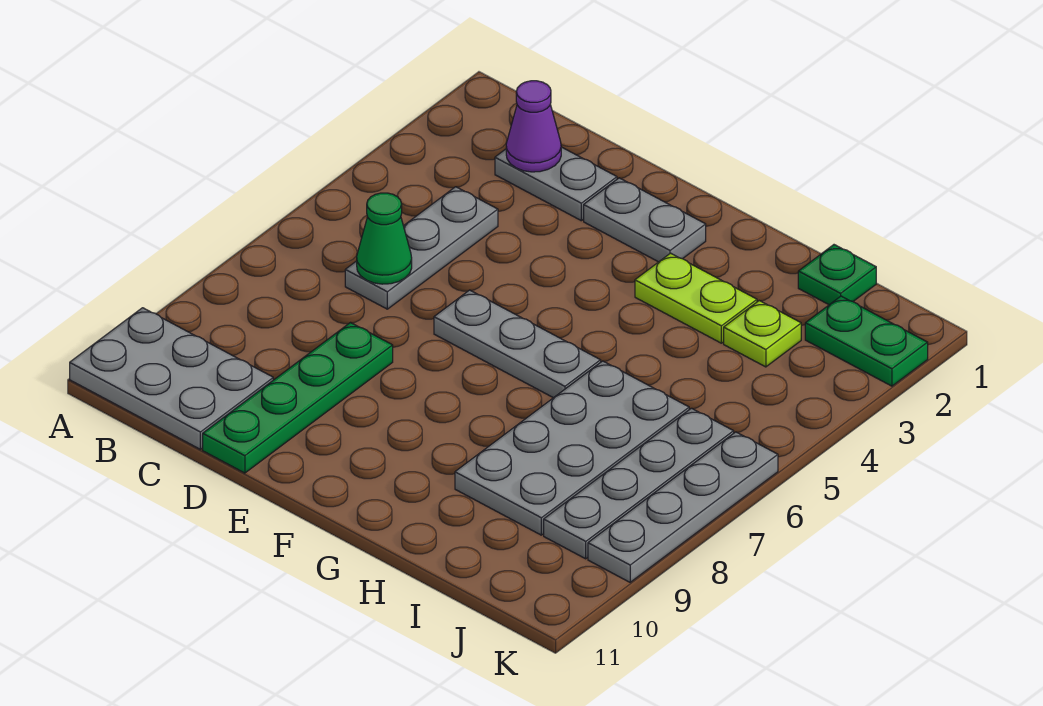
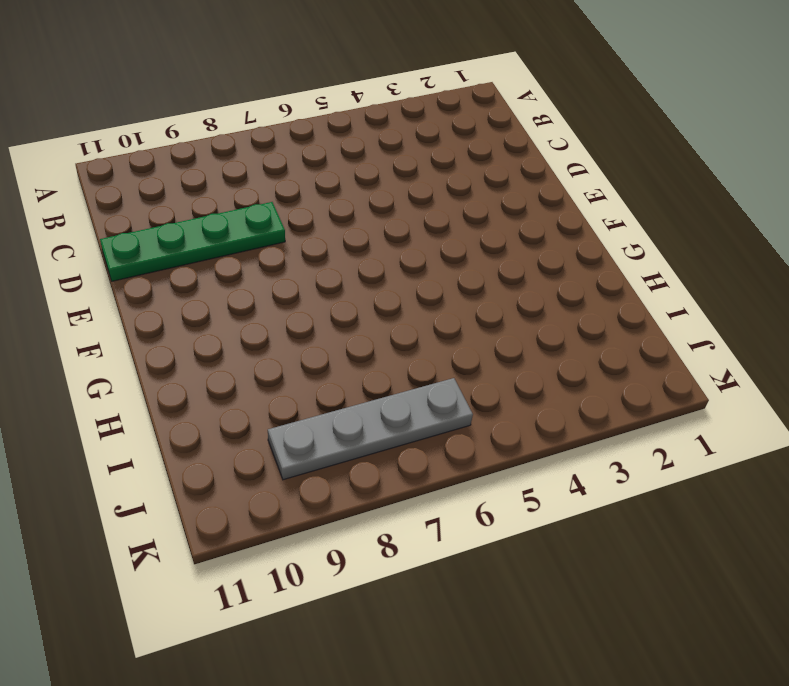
none -> grey 2x3 plate [70,308,273,449]
none -> grey 1x2 plate [495,147,617,221]
none -> grey 1x3 plate [345,187,498,309]

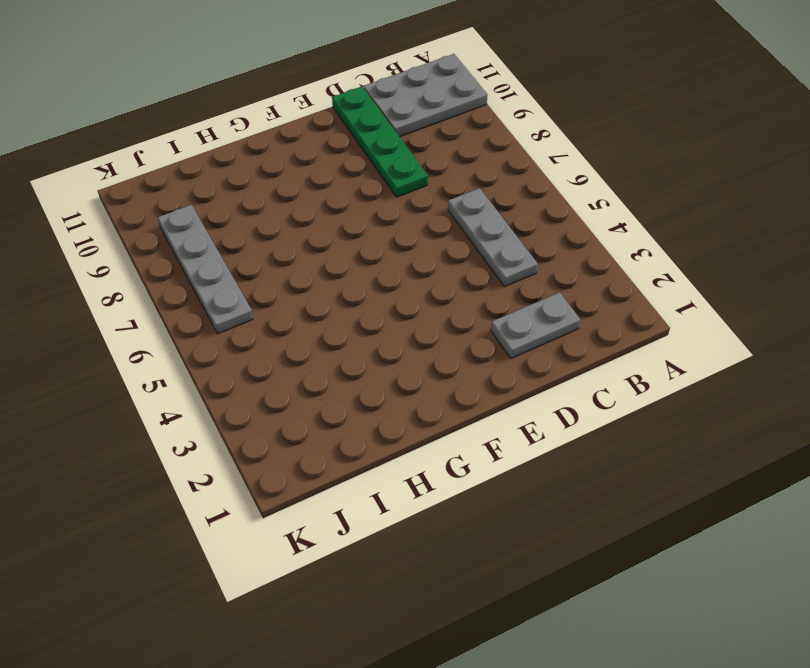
none -> grey 1x2 plate [584,178,706,262]
none -> grey 1x3 plate [434,290,601,398]
none -> lime 1x2 plate [635,253,757,343]

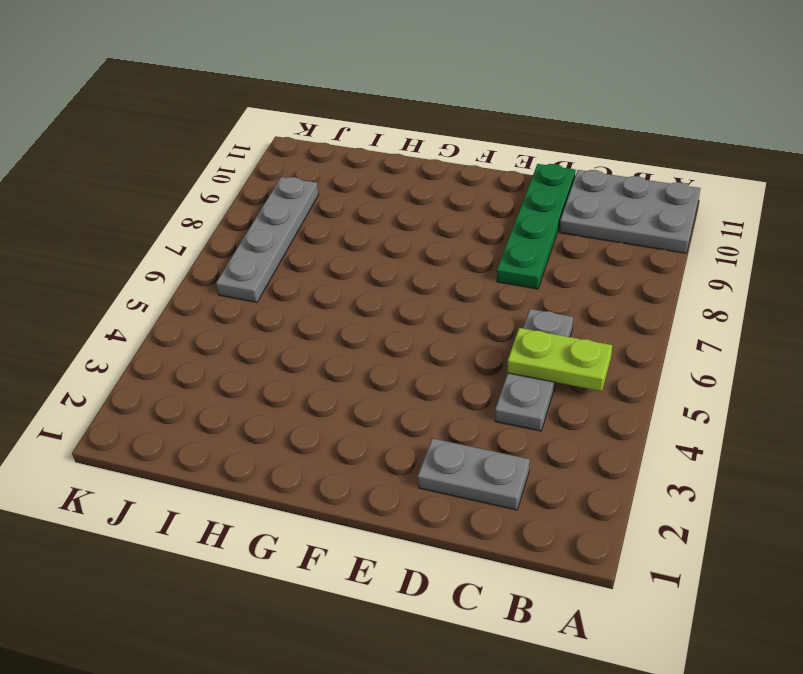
lime 1x2 plate [508,328,612,391] -> lime 1x2 plate moved to [635,253,757,343]
none -> grey 1x2 plate [584,178,706,262]
none -> grey 1x3 plate [434,290,601,398]
none -> grey 2x4 plate [455,361,689,535]

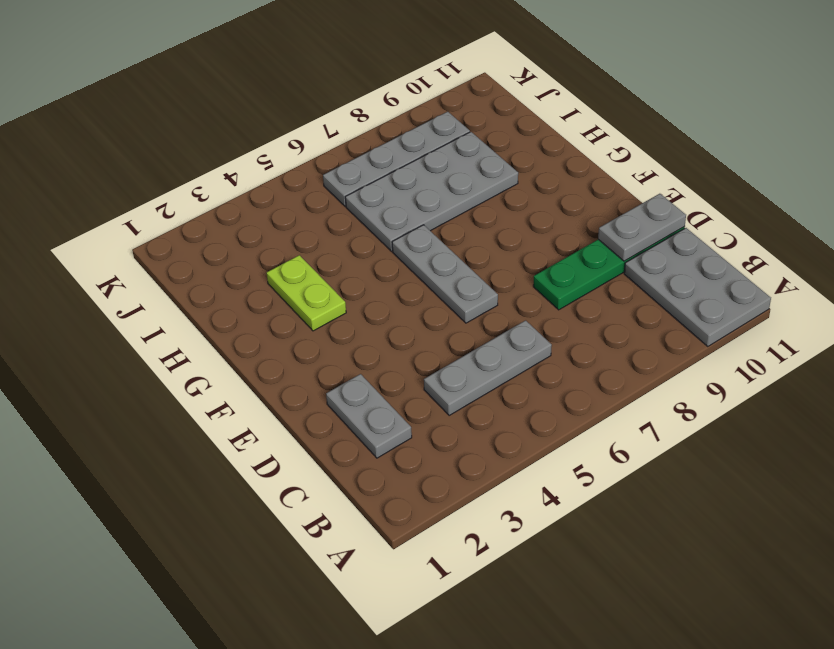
grey 1x2 plate [598,194,686,261] -> grey 1x2 plate turned to [584,178,706,262]
none -> green 1x1 plate [798,245,876,305]
none -> lime 1x1 plate [724,301,801,367]
none -> green 1x2 plate [805,296,928,386]

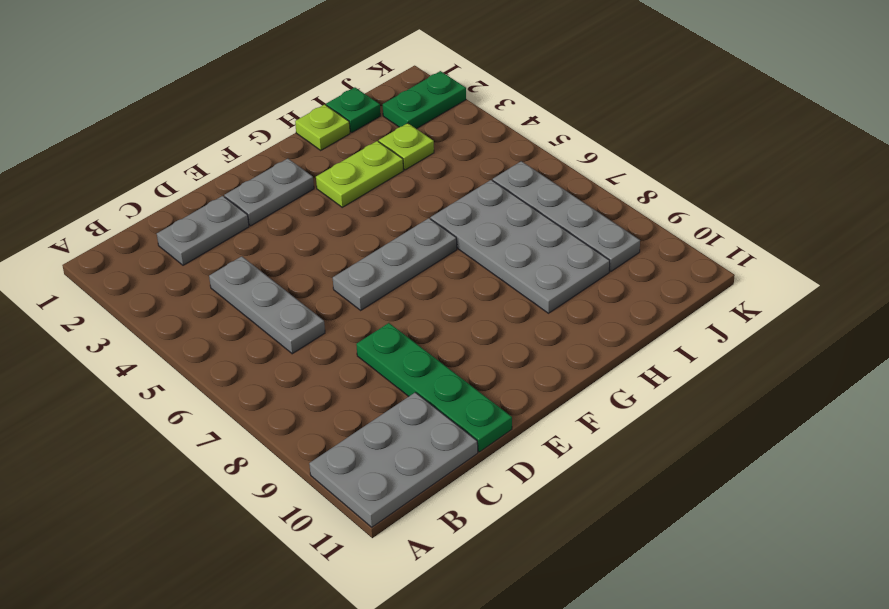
lime 1x1 plate [295,104,350,150] -> none
none -> grey 1x4 plate [588,432,778,582]
none -> purple 1x1 cone [506,81,561,172]
none -> green 1x1 cone [357,193,412,284]

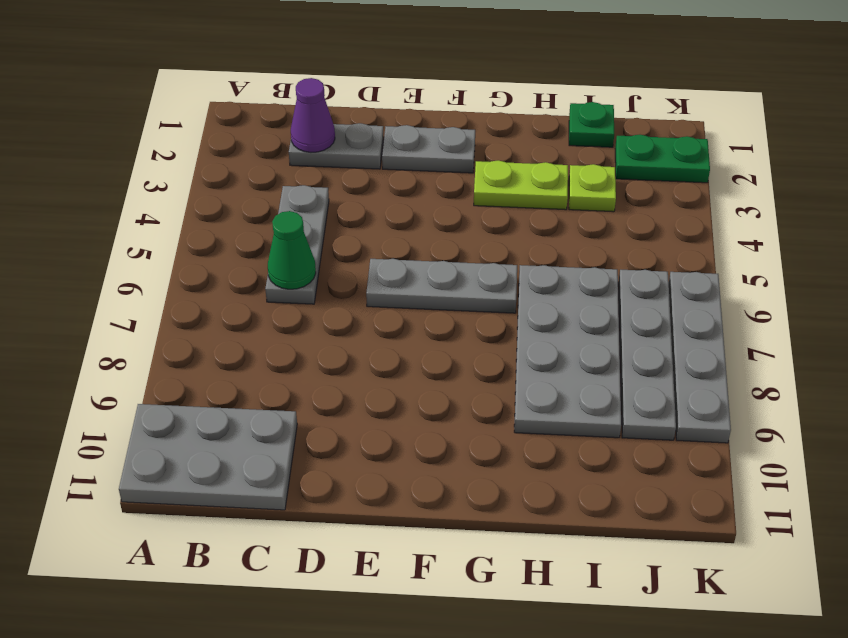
none -> green 1x4 plate [203,323,393,473]

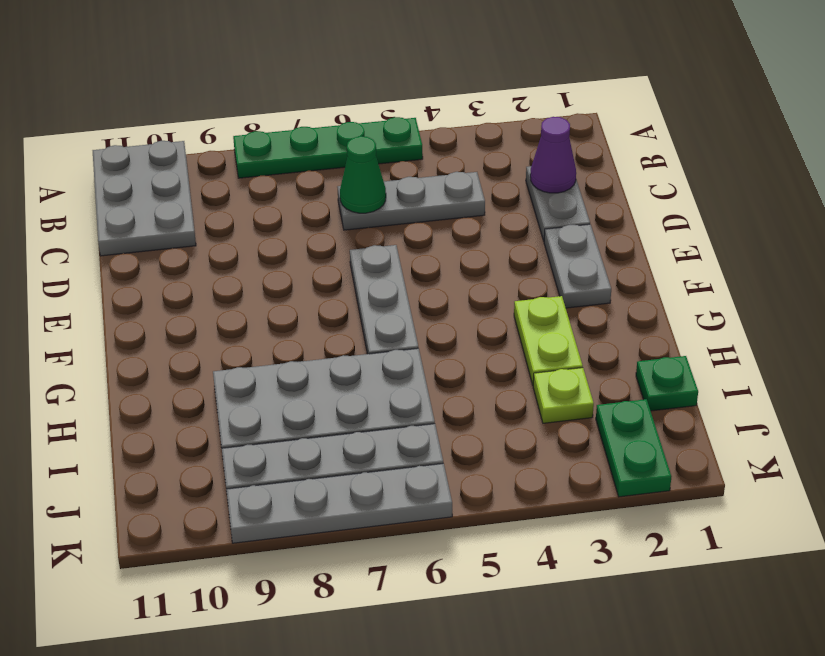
green 1x4 plate [233,117,423,178] -> green 1x4 plate moved to [203,323,393,473]

